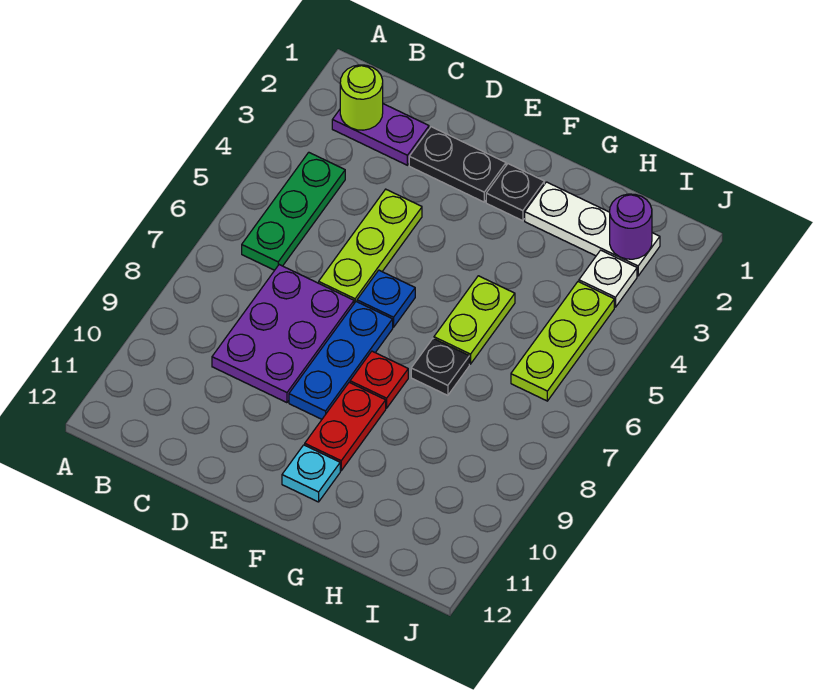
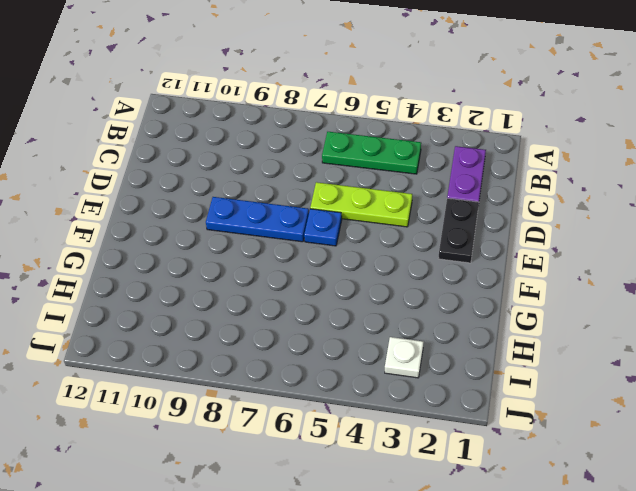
none -> purple 2x3 plate [212,265,354,403]
none -> black 1x1 plate [486,164,544,221]
none -> red 1x1 plate [350,351,408,408]

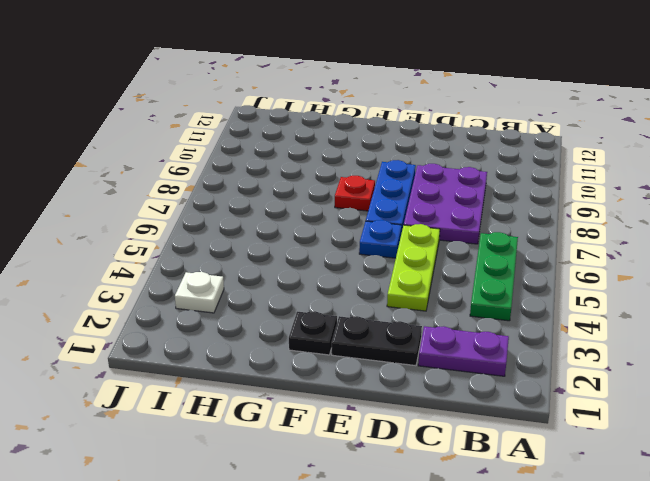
none -> red 1x2 plate [305,383,386,471]
none -> cyan 1x1 plate [282,445,340,502]
none -> white 1x3 plate [525,182,660,276]

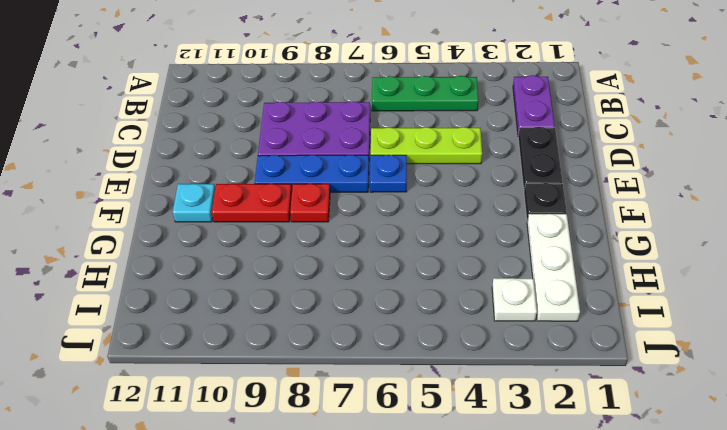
none -> lime 1x2 plate [434,276,515,364]
none -> black 1x1 plate [411,339,469,395]
none -> lime 1x3 plate [511,282,614,401]

